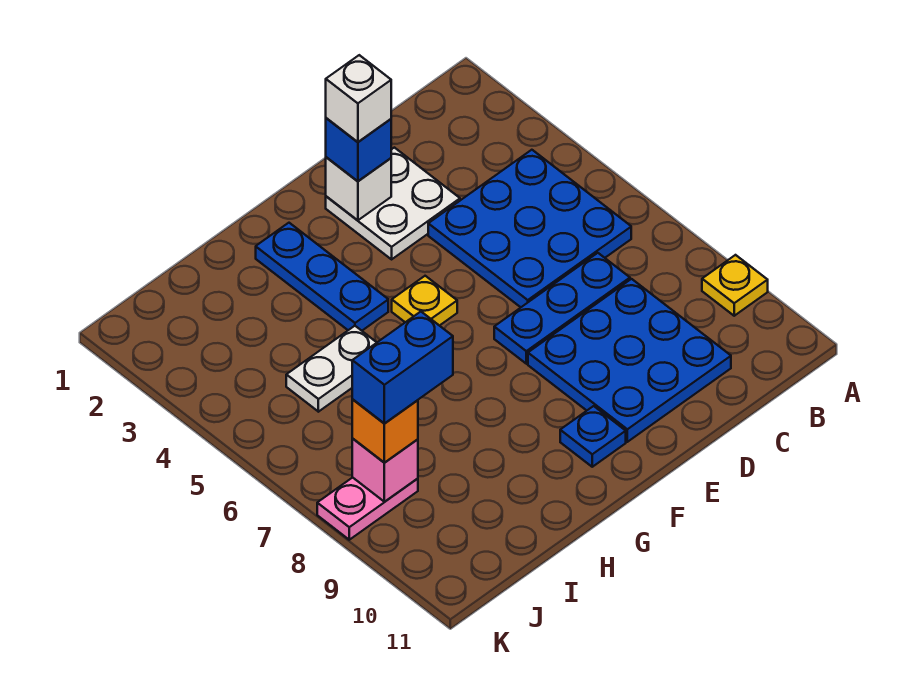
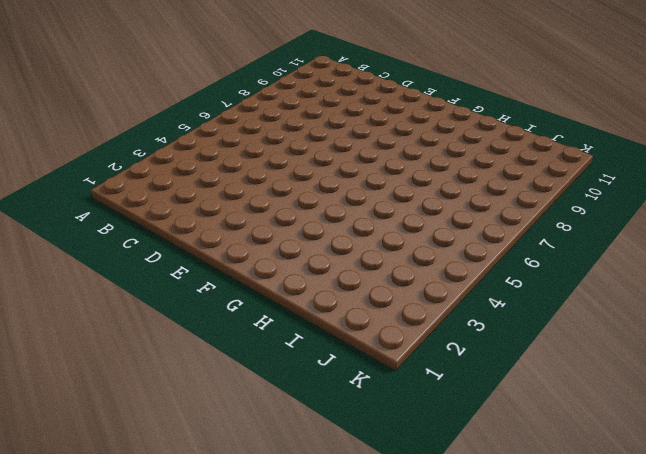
none -> yellow 1x1 plate [702,255,768,316]
none -> blue 3x3 plate [428,150,631,307]
none -> blue 1x3 plate [494,253,630,364]

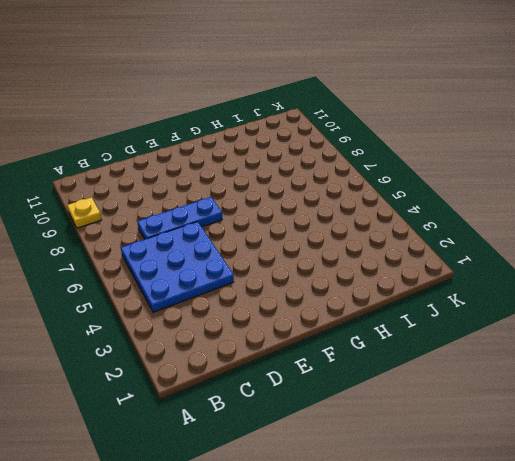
none -> blue 3x3 plate [528,279,731,442]
none -> white 2x2 plate [326,148,460,259]
none -> yellow 1x1 plate [392,276,457,326]

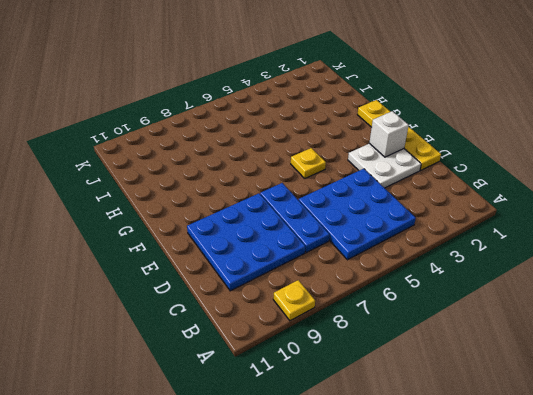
yellow 1x4 plate [357,100,441,170] -> none
none -> blue 1x1 plate [560,406,626,467]
none -> blue 1x3 plate [256,223,388,331]
none -> white 1x2 plate [286,326,377,412]

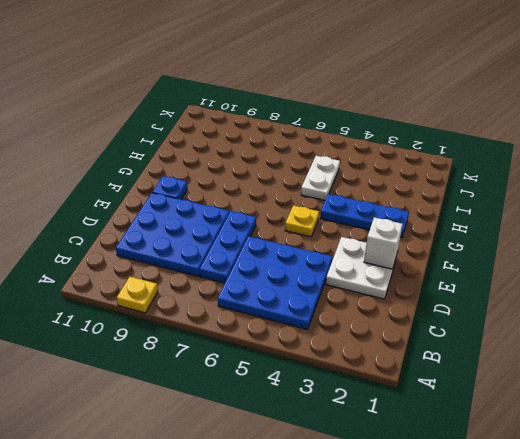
none -> pink 1x2 plate [317,477,418,540]
none -> pink 1x1 brick [352,439,418,502]
none -> blue 1x1 brick [326,118,391,181]

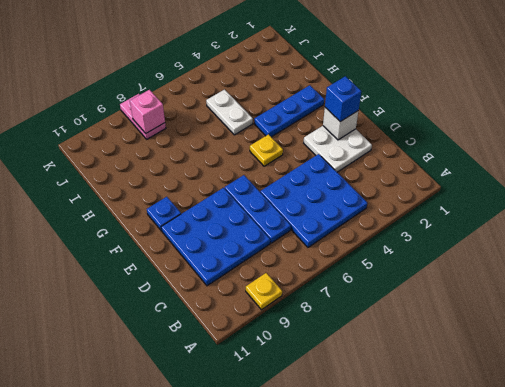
none -> orange 1x1 brick [352,400,418,463]
none -> white 1x1 brick [326,55,391,142]
none -> blue 1x2 brick [352,312,453,423]

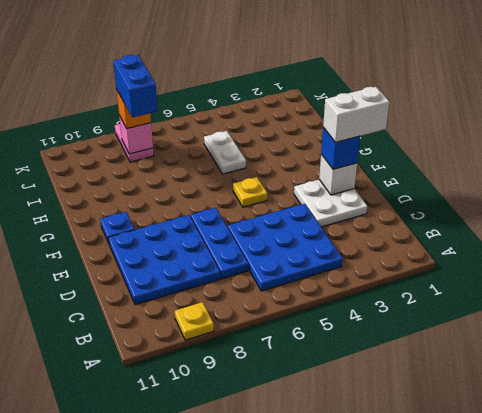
white 1x2 brick [323,87,389,142] -> white 1x1 brick [326,55,391,142]
none -> blue 1x3 plate [256,223,388,331]

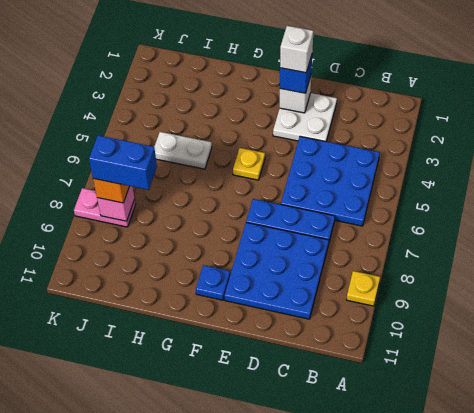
none -> blue 1x3 plate [256,223,388,331]

